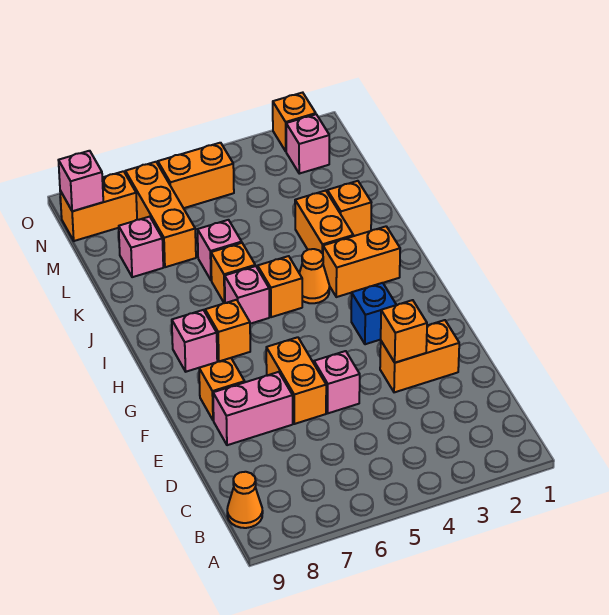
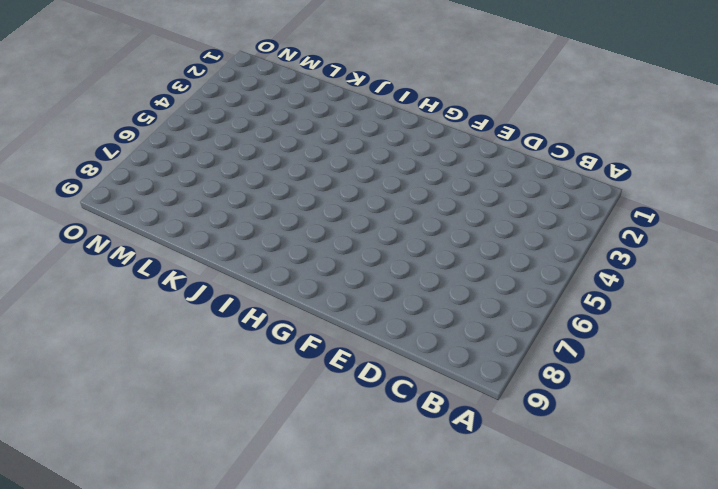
none -> orange 1x1 cone [227,472,263,528]
none -> orange 1x2 brick [380,320,459,392]
none -> pink 1x1 brick [314,351,360,413]

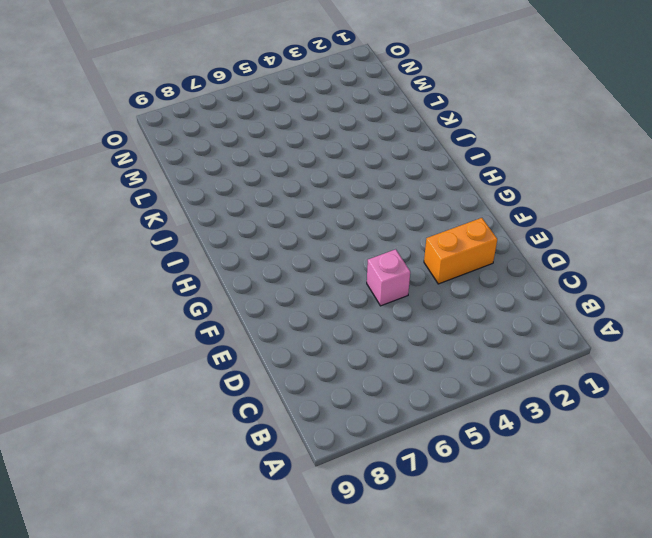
none -> orange 1x1 cone [227,472,263,528]
none -> orange 1x2 brick [266,337,326,424]
none -> pink 1x2 brick [213,372,293,445]

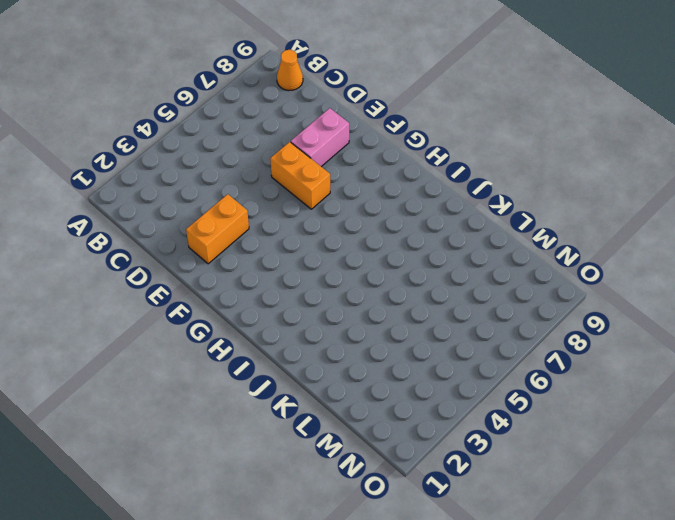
none -> pink 1x1 brick [314,351,360,413]
none -> orange 1x1 brick [199,358,245,421]
none -> blue 1x1 brick [351,283,396,344]

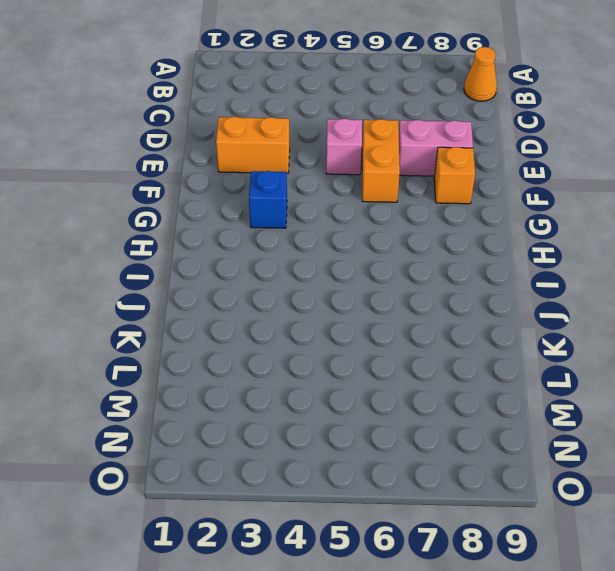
none -> orange 1x1 brick [205,300,250,361]
none -> pink 1x1 brick [172,310,217,372]
none -> orange 1x2 brick [323,226,400,297]

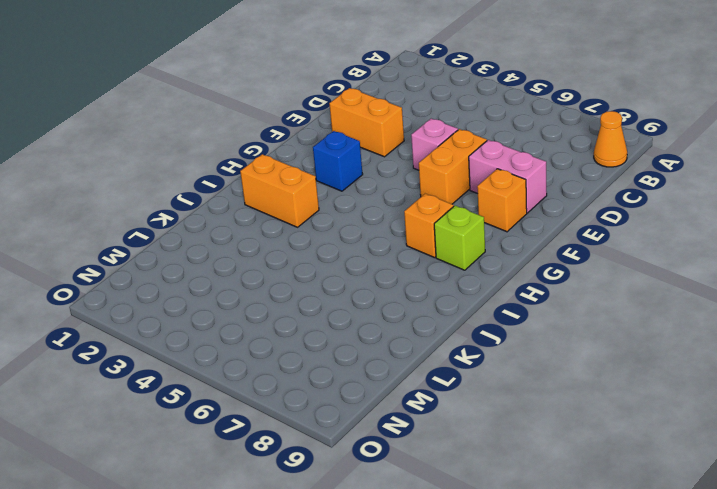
lime 1x1 brick [434,206,485,270] -> pink 1x1 brick [172,310,217,372]
none -> orange 1x1 cone [299,249,329,303]
none -> orange 1x1 brick [258,256,302,317]
none -> pink 1x1 brick [225,266,269,324]

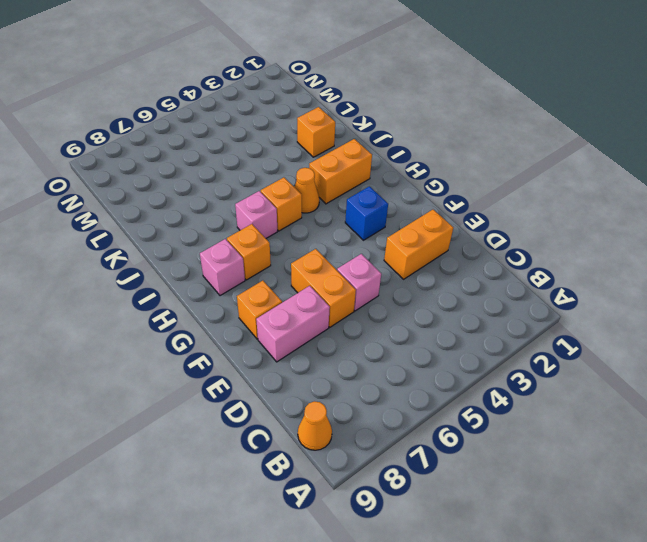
none -> orange 1x2 brick [295,191,353,253]
none -> orange 1x1 brick [211,243,255,303]
none -> pink 1x1 brick [198,220,242,280]

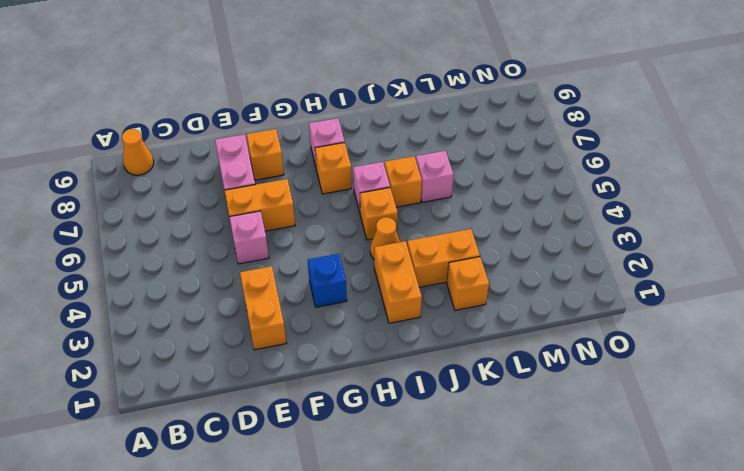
none -> orange 1x3 brick [125,162,196,267]
none -> pink 1x1 brick [119,217,163,277]
none -> pink 1x1 brick [286,114,329,174]

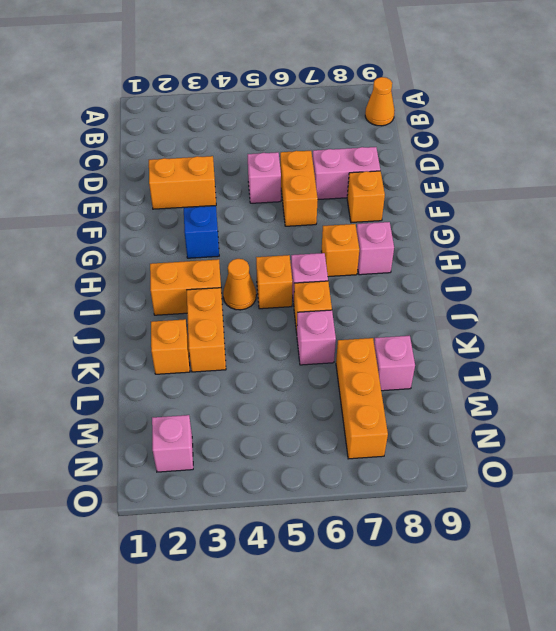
none -> orange 1x2 brick [158,143,234,208]
none -> orange 1x2 brick [60,171,137,241]
none -> orange 1x1 brick [273,93,316,151]

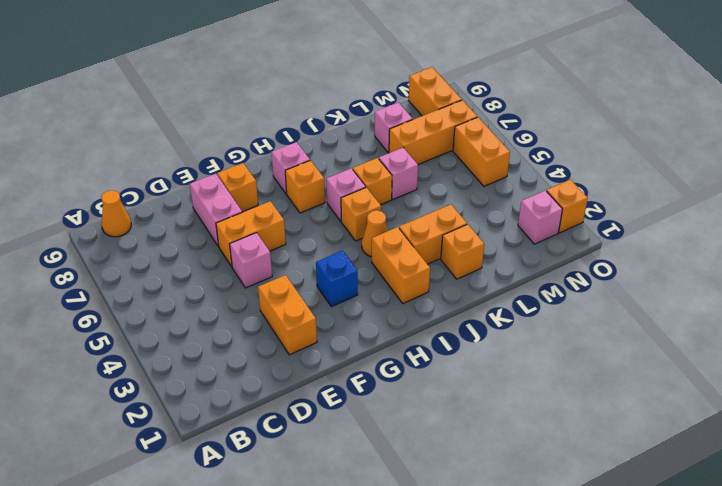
none -> orange 1x1 brick [381,300,427,363]
none -> pink 1x1 brick [58,151,103,211]

